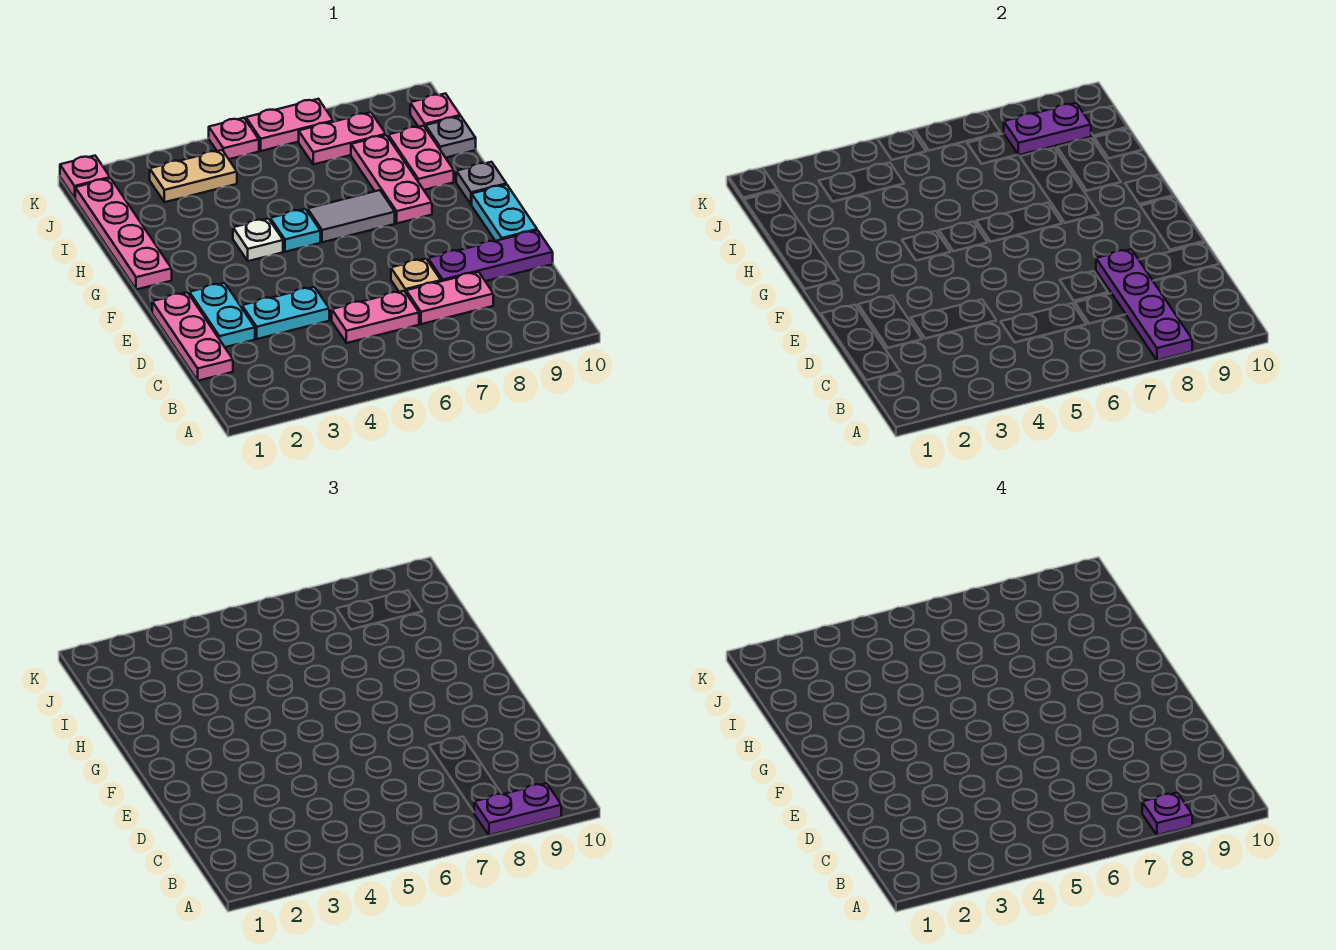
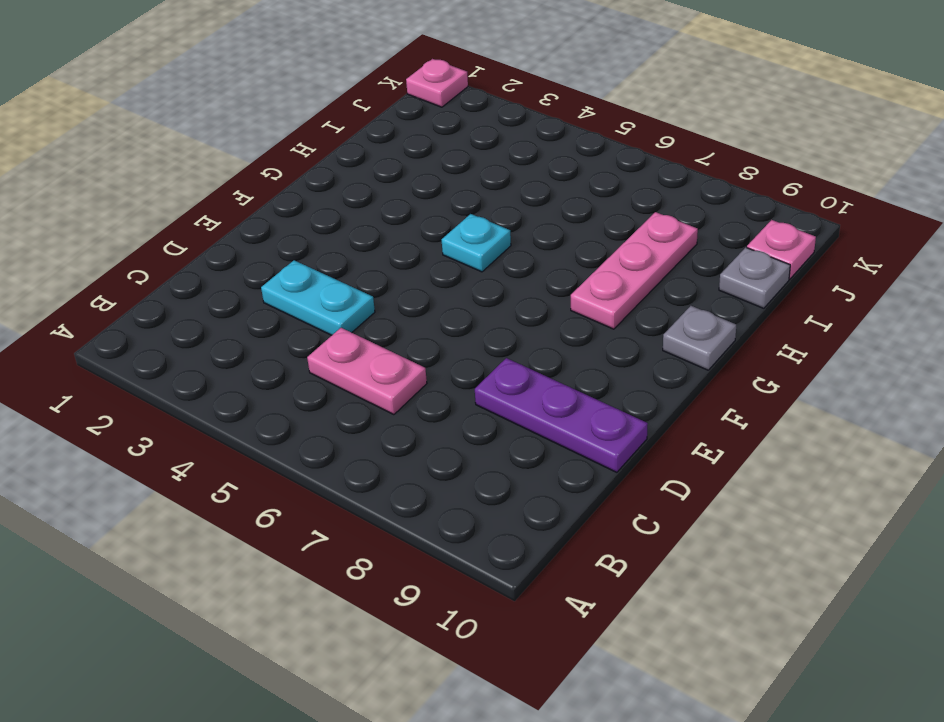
none -> pink 1x3 plate [152,292,233,381]
none -> pink 1x2 plate [406,272,493,324]
none -> cyan 1x2 plate [189,283,255,347]

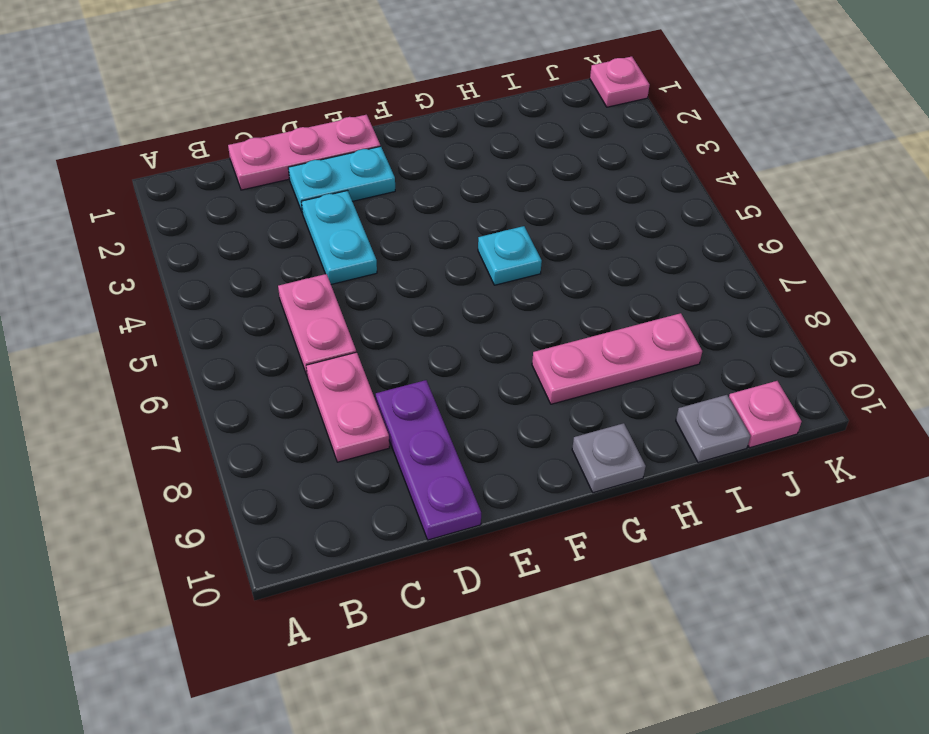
none -> tan 1x1 plate [391,259,441,292]
none -> cyan 1x2 plate [472,185,537,241]
none -> pink 1x4 plate [75,178,172,290]

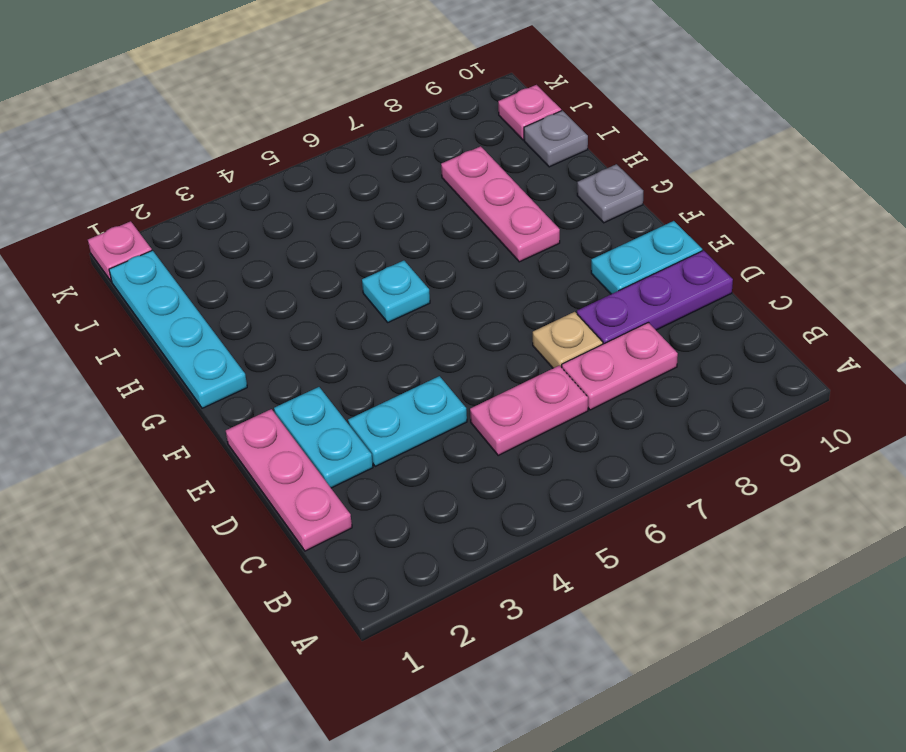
cyan 1x2 plate [591,221,702,294] -> cyan 1x2 plate turned to [472,185,537,241]
cyan 1x4 plate [109,250,247,408] -> pink 1x4 plate [75,178,172,290]
none -> white 1x1 plate [233,218,283,261]
none -> grey 1x2 tile [308,190,395,242]
none -> pink 1x2 plate [388,126,454,190]

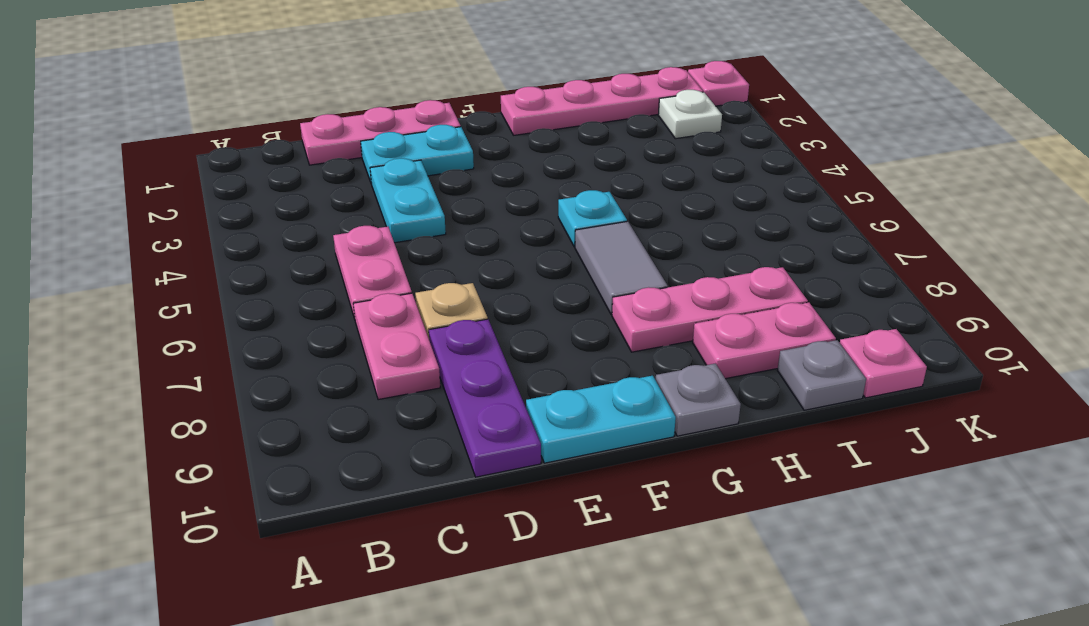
white 1x1 plate [658,90,722,139] -> white 1x1 plate moved to [233,218,283,261]
none -> tan 1x2 plate [150,150,237,202]
none -> pink 1x2 plate [299,112,386,164]
none -> pink 1x1 plate [209,118,259,159]

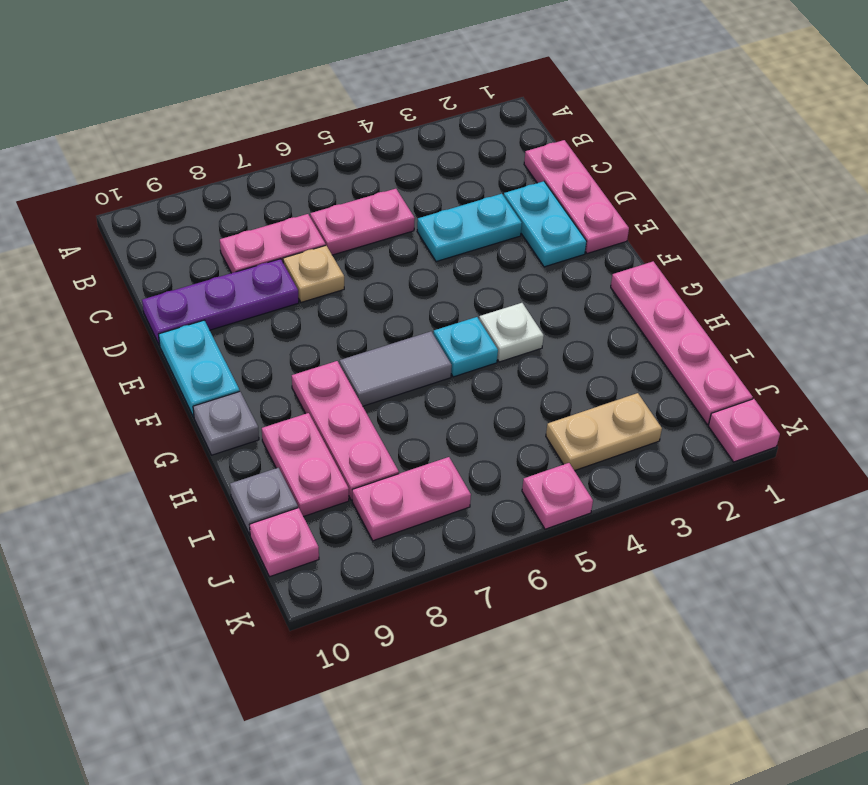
none -> pink 1x2 plate [246,99,333,151]
none -> purple 1x4 plate [1096,249,1192,360]
none -> purple 1x2 plate [1004,103,1091,155]

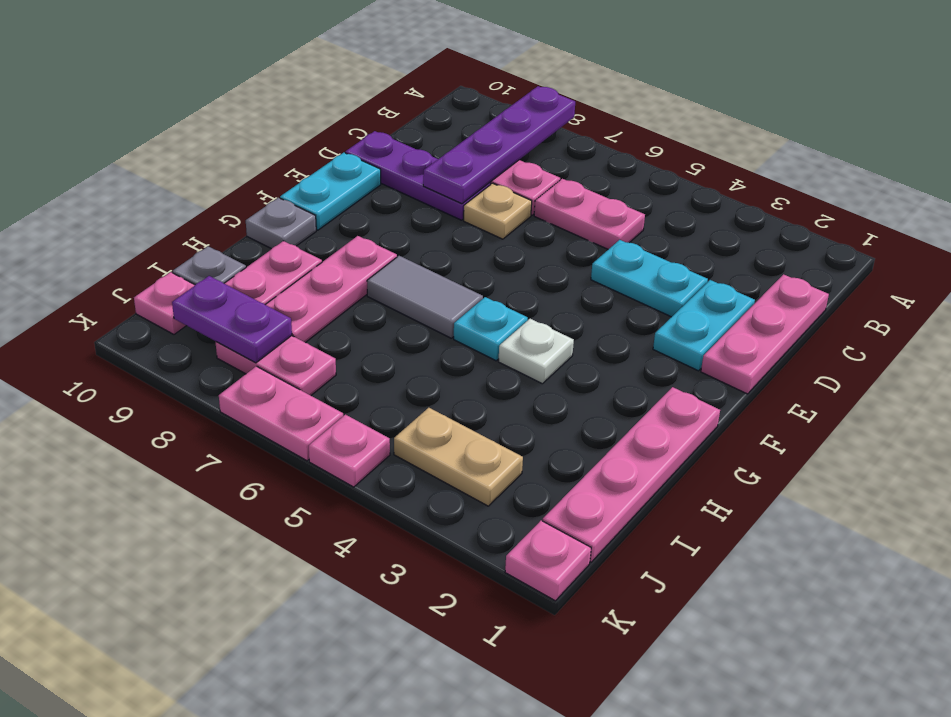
none -> purple 1x2 plate [474,783,561,835]
none -> purple 1x1 plate [1142,793,1192,835]

